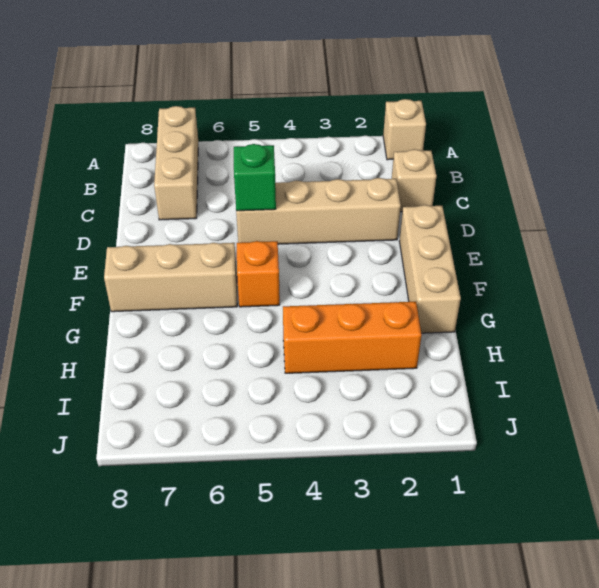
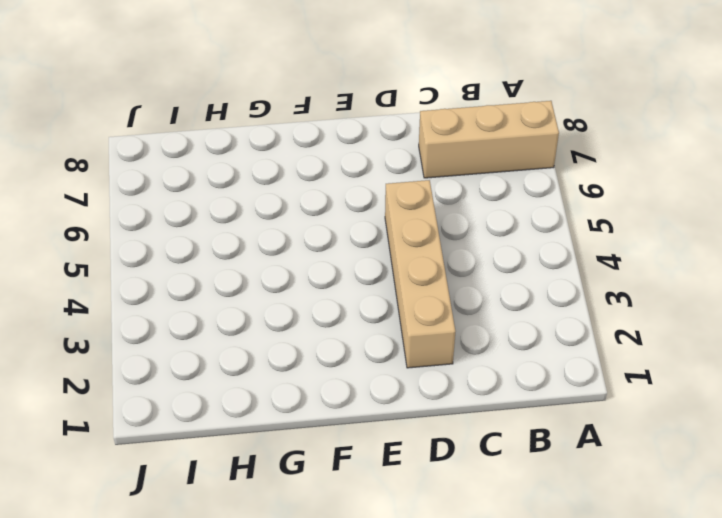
none -> tan 1x1 brick [383,99,426,160]
none -> tan 1x1 brick [392,149,437,212]

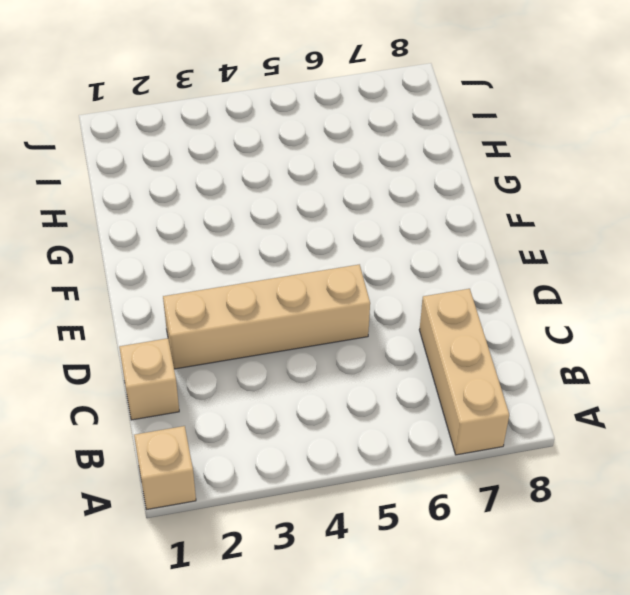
none -> tan 1x3 brick [399,205,461,333]
none -> orange 1x1 brick [237,241,280,307]

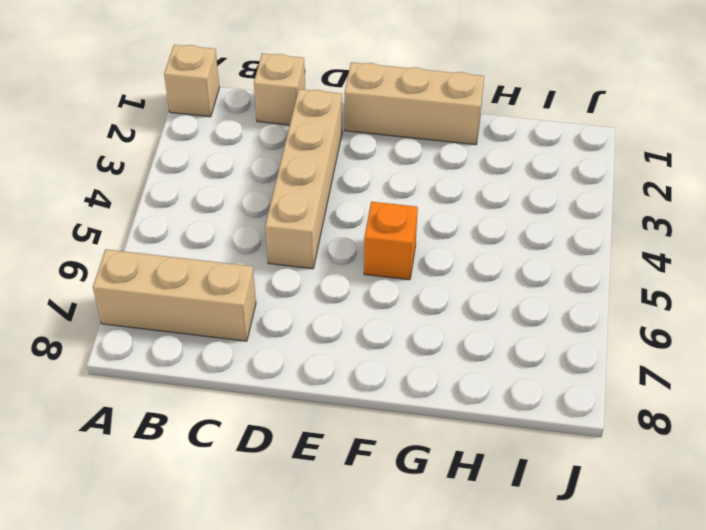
none -> tan 1x3 brick [104,243,237,312]
none -> orange 1x3 brick [283,302,421,373]

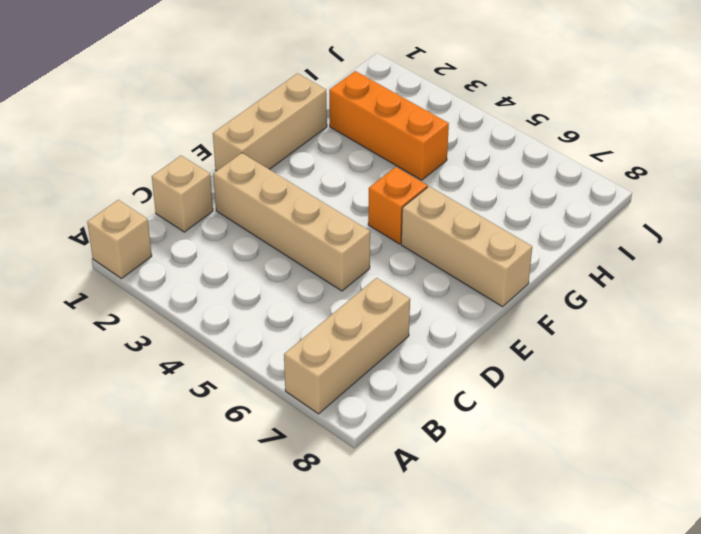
none -> green 1x1 brick [234,144,276,211]

